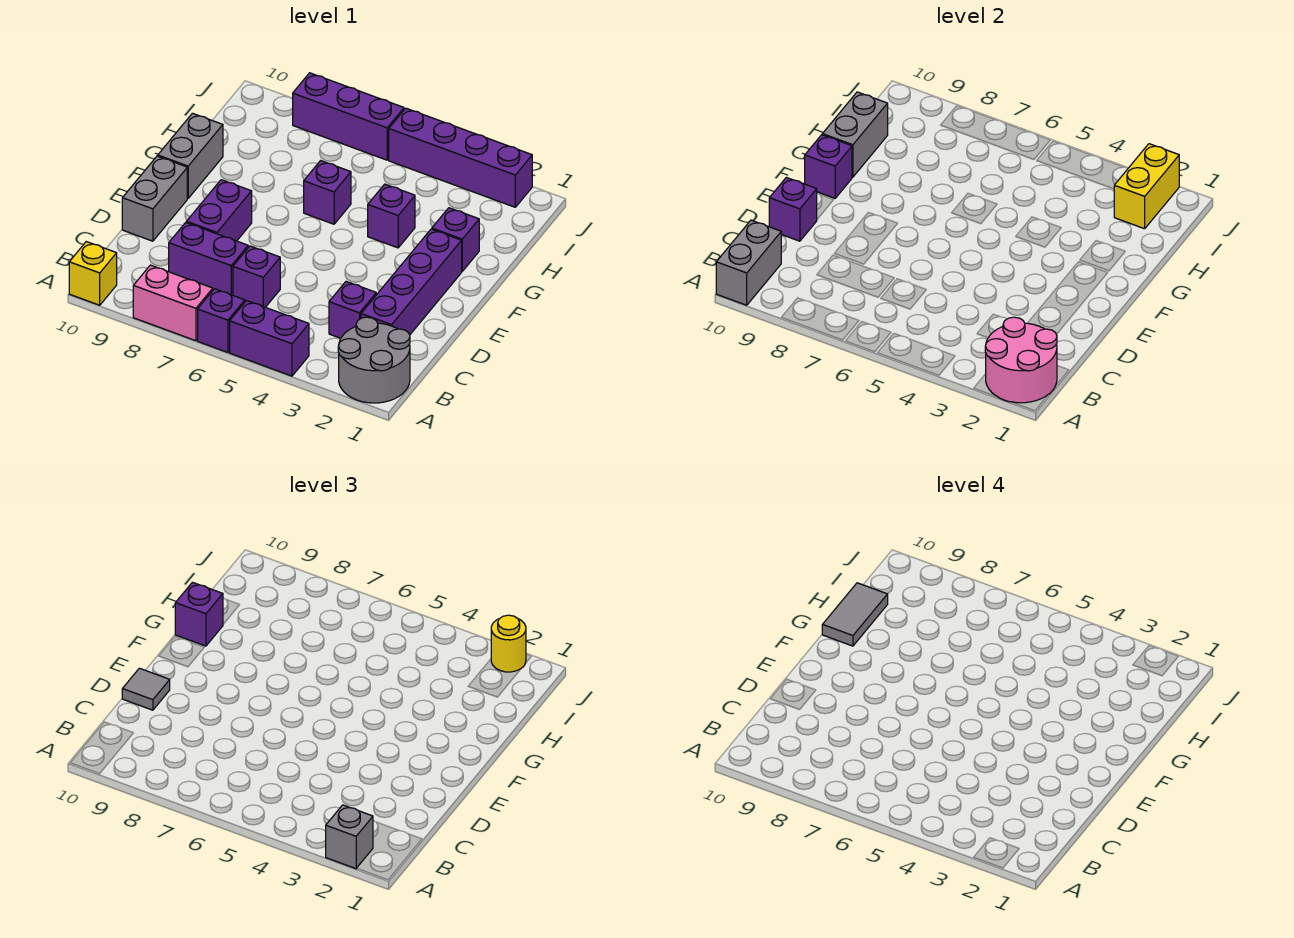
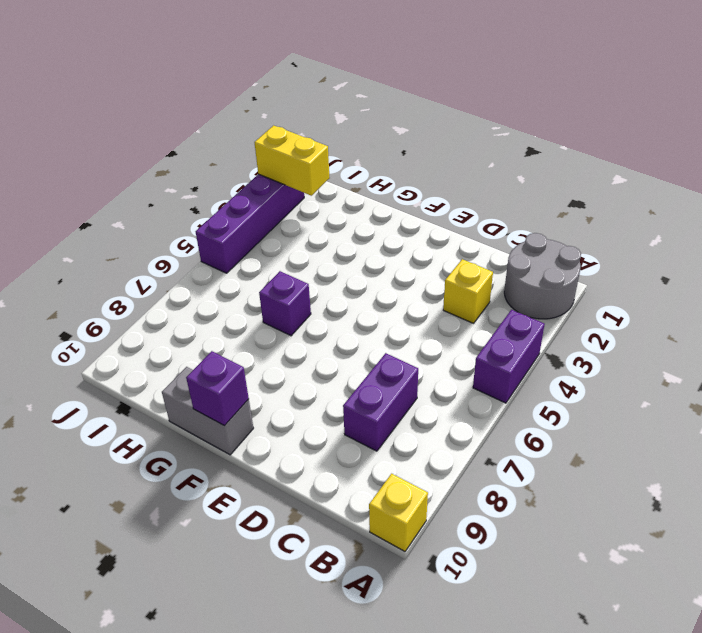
yellow 1x1 brick [443,259,493,323] -> purple 1x1 brick [329,282,376,338]
none -> purple 1x1 brick [198,289,245,352]
none -> pink 1x2 brick [133,265,213,341]
none -> purple 1x4 brick [361,229,462,335]

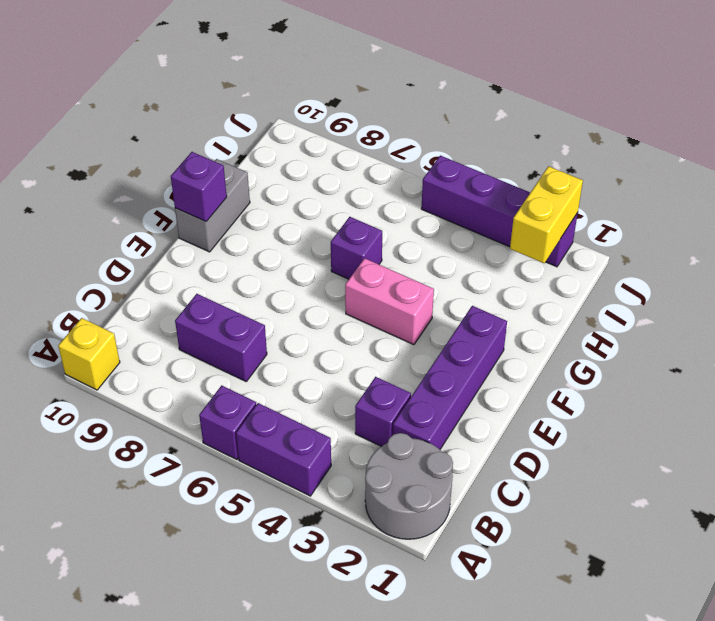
pink 1x2 brick [345,258,434,345] -> pink 1x2 brick moved to [133,265,213,341]
none -> purple 1x1 brick [233,246,280,307]
none -> purple 1x2 brick [186,180,252,241]
none -> grey 1x2 brick [122,156,187,241]

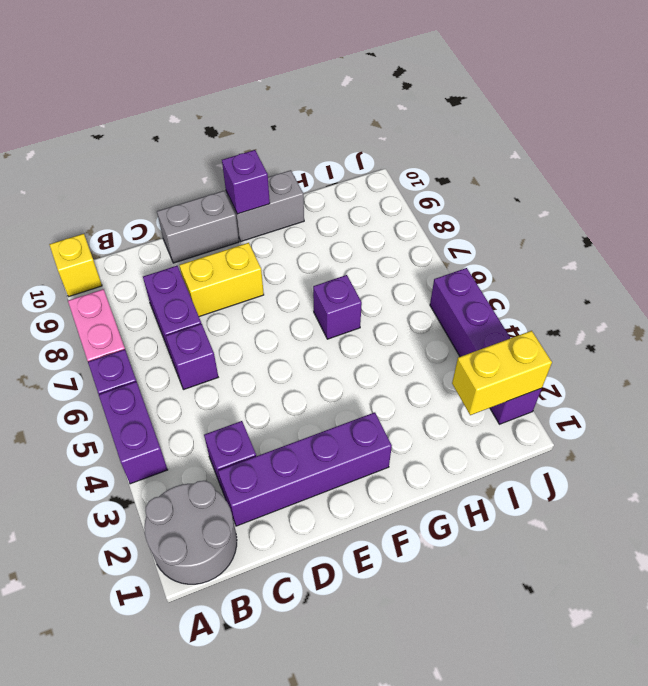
yellow 1x2 brick [179,243,264,317] -> purple 1x2 brick [186,180,252,241]
none -> purple 1x1 brick [432,208,479,271]
none -> purple 1x1 brick [368,184,415,248]
none -> purple 1x3 brick [293,73,404,160]

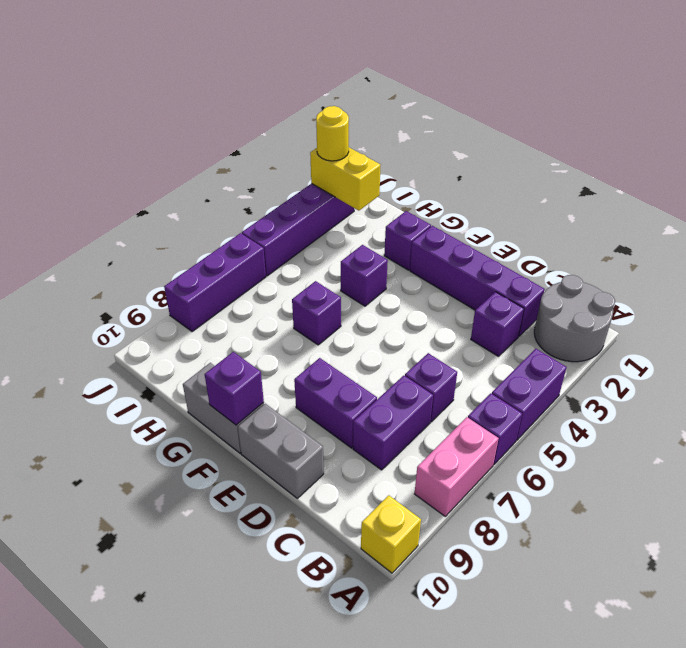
none -> pink 2x2 round brick [985,317,1057,403]
none -> grey 1x2 brick [716,220,781,305]
none -> purple 1x1 brick [769,177,817,241]

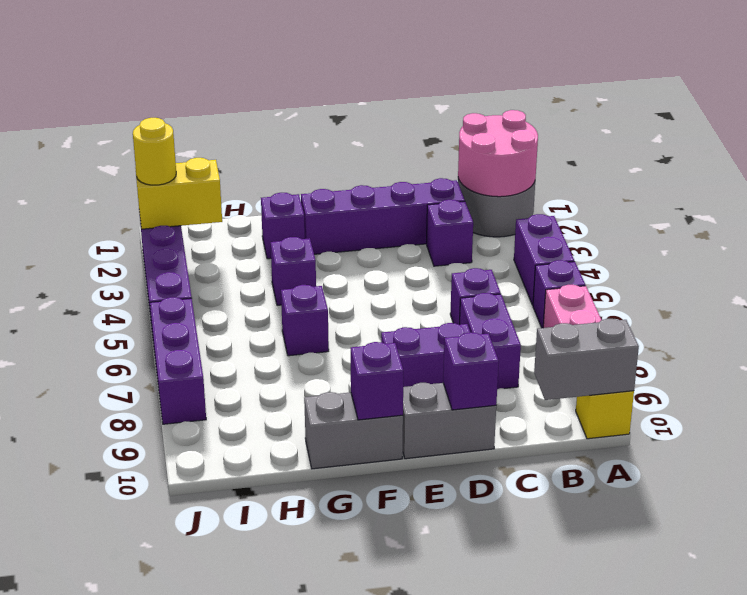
none -> grey 1x2 brick [822,92,888,177]
none -> grey 1x1 brick [326,805,373,869]
none -> grey 1x1 tile [122,668,170,710]

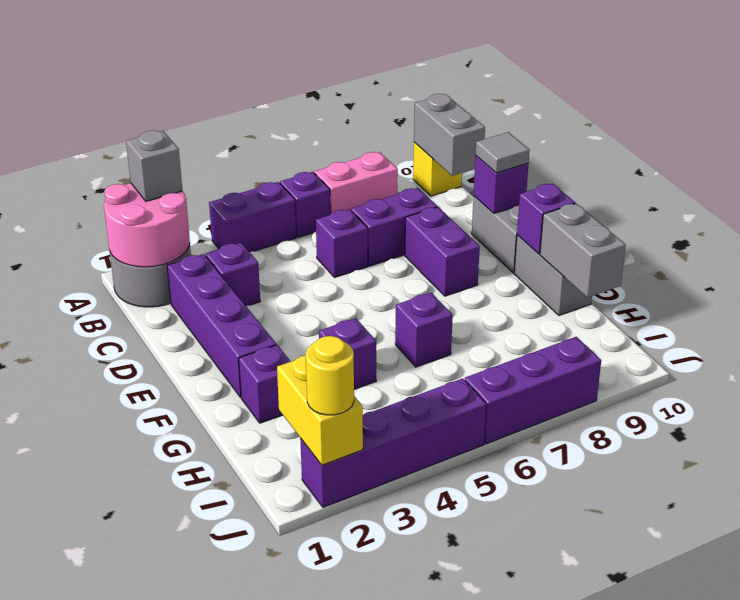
none -> purple 1x1 brick [175,582,223,646]
none -> grey 1x2 tile [822,583,888,646]

